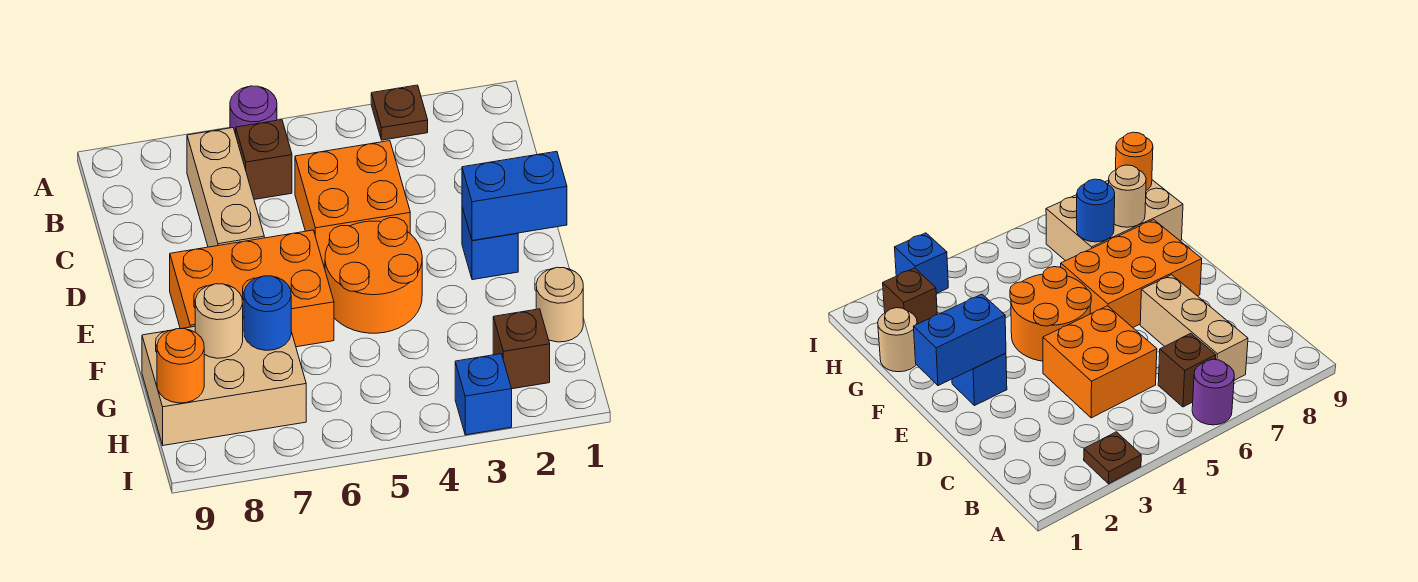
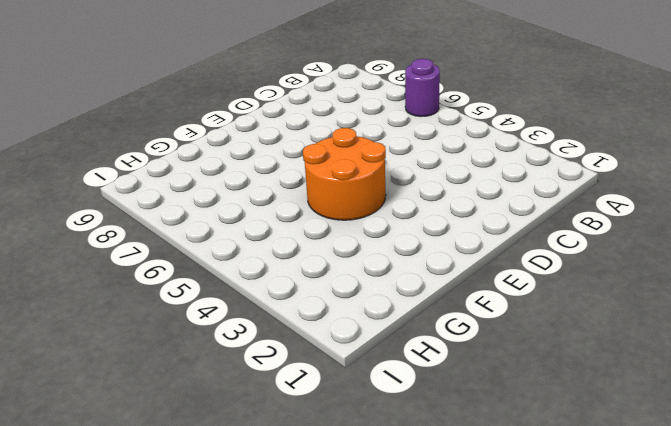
none -> brown 1x1 plate [371,85,428,140]
none -> brown 1x1 brick [236,120,292,199]
none -> tan 1x3 brick [187,128,264,247]

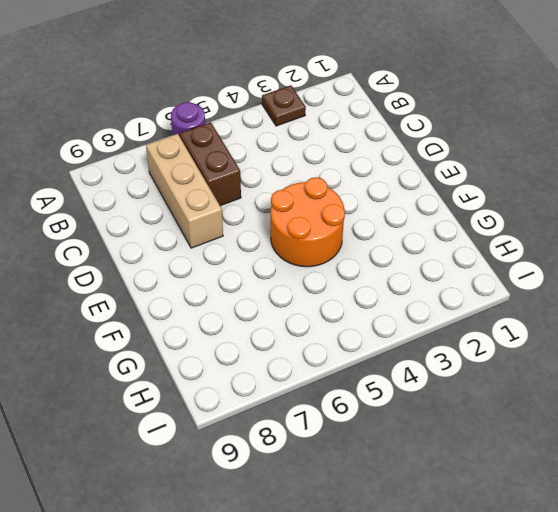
brown 1x2 brick [180,122,241,206] -> brown 1x1 brick [236,120,292,199]
none -> orange 2x2 brick [295,141,410,265]
none -> blue 1x1 brick [462,208,518,280]
none -> orange 2x3 brick [170,230,334,347]

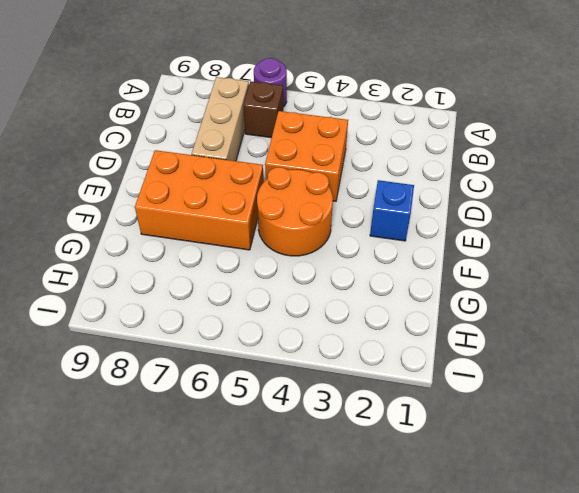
none -> brown 1x1 plate [371,85,428,140]
none -> tan 1x1 round brick [536,267,583,342]
none -> tan 2x3 brick [142,319,306,445]

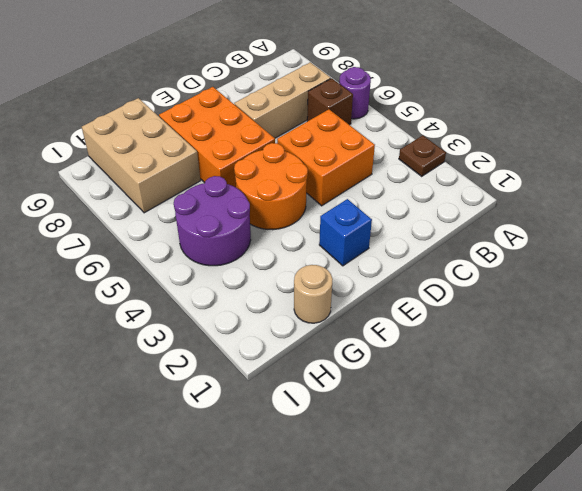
purple 2x2 round brick [174,176,251,266] -> none
none -> brown 1x1 brick [493,309,550,389]
none -> blue 1x1 brick [455,354,512,435]
none -> blue 1x2 brick [462,151,567,241]

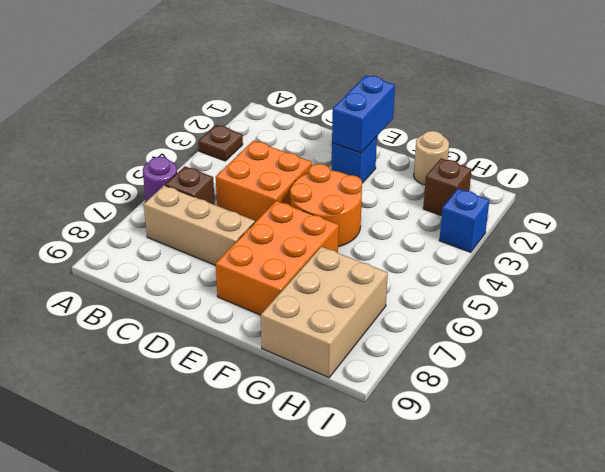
none -> blue 1x1 round brick [244,276,291,350]
none -> tan 1x1 round brick [195,284,243,358]
none -> orange 1x1 round brick [157,329,204,403]

